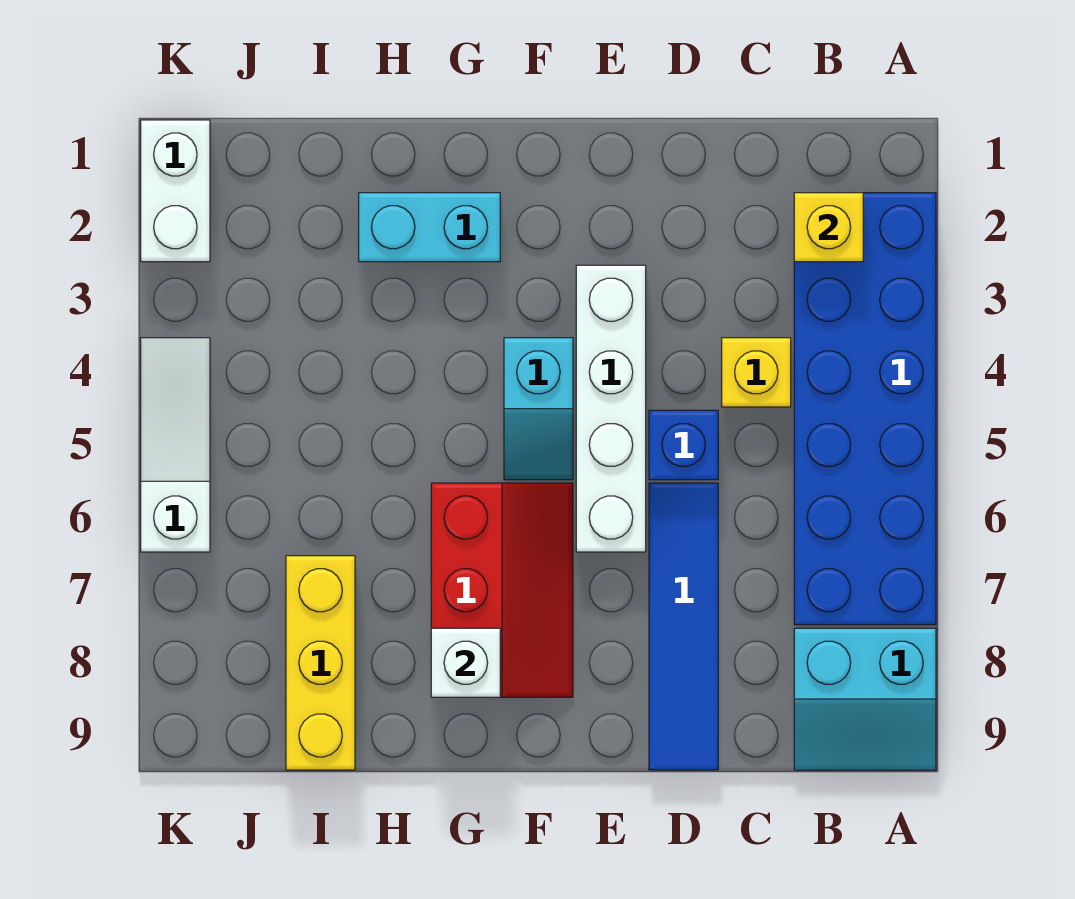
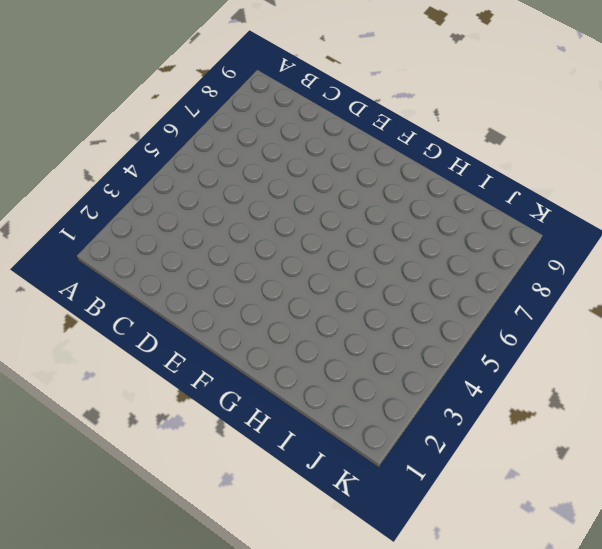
none -> blue 2x6 brick [794,193,936,625]
none -> cyan 2x2 slope [794,628,936,770]
none -> yellow 1x1 brick [722,338,791,407]

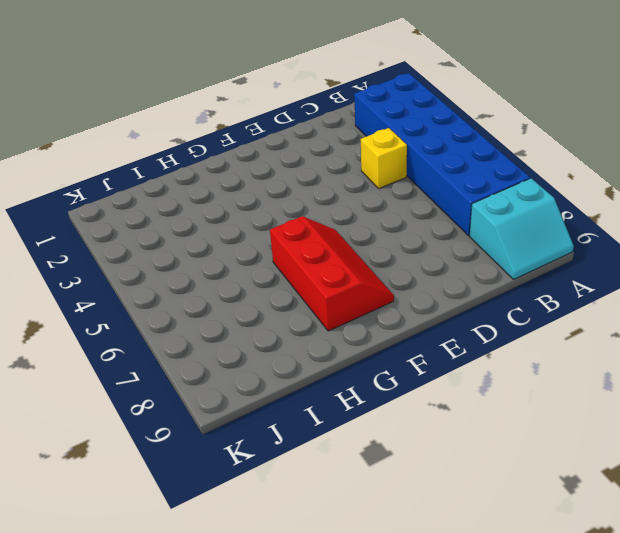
none -> blue 1x1 brick [649,410,718,480]
none -> blue 1x4 tile [649,483,718,770]
none -> white 1x4 brick [576,265,646,552]

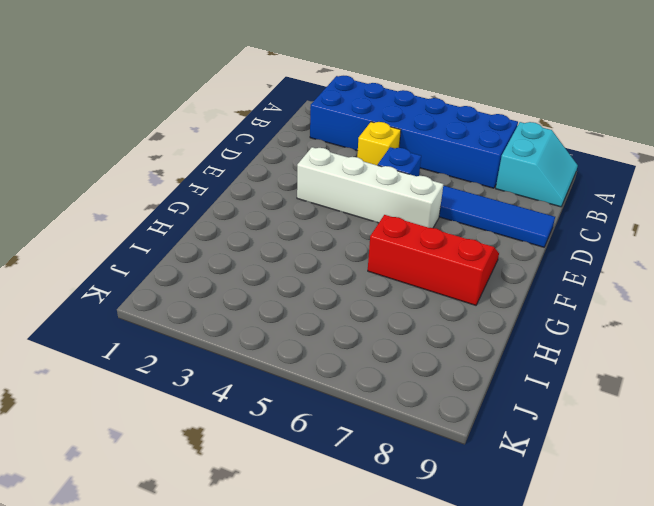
none -> cyan 1x2 slope [504,338,573,480]
none -> cyan 1x2 brick [359,193,500,262]
none -> yellow 1x3 brick [286,556,355,770]

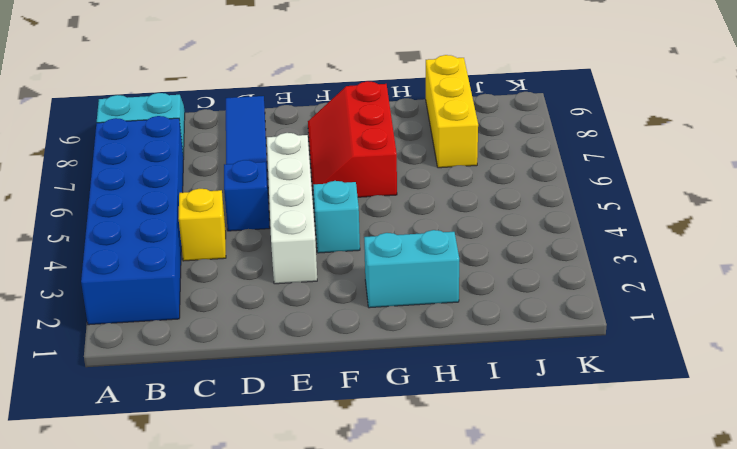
none -> white 1x2 brick [141,120,210,262]
none -> white 1x3 slope [141,338,210,552]
none -> yellow 1x1 brick [794,193,863,262]

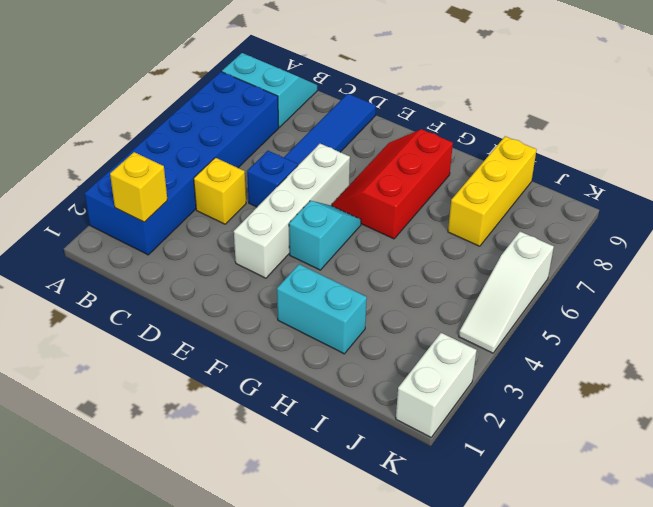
none -> white 1x1 brick [431,628,500,697]

